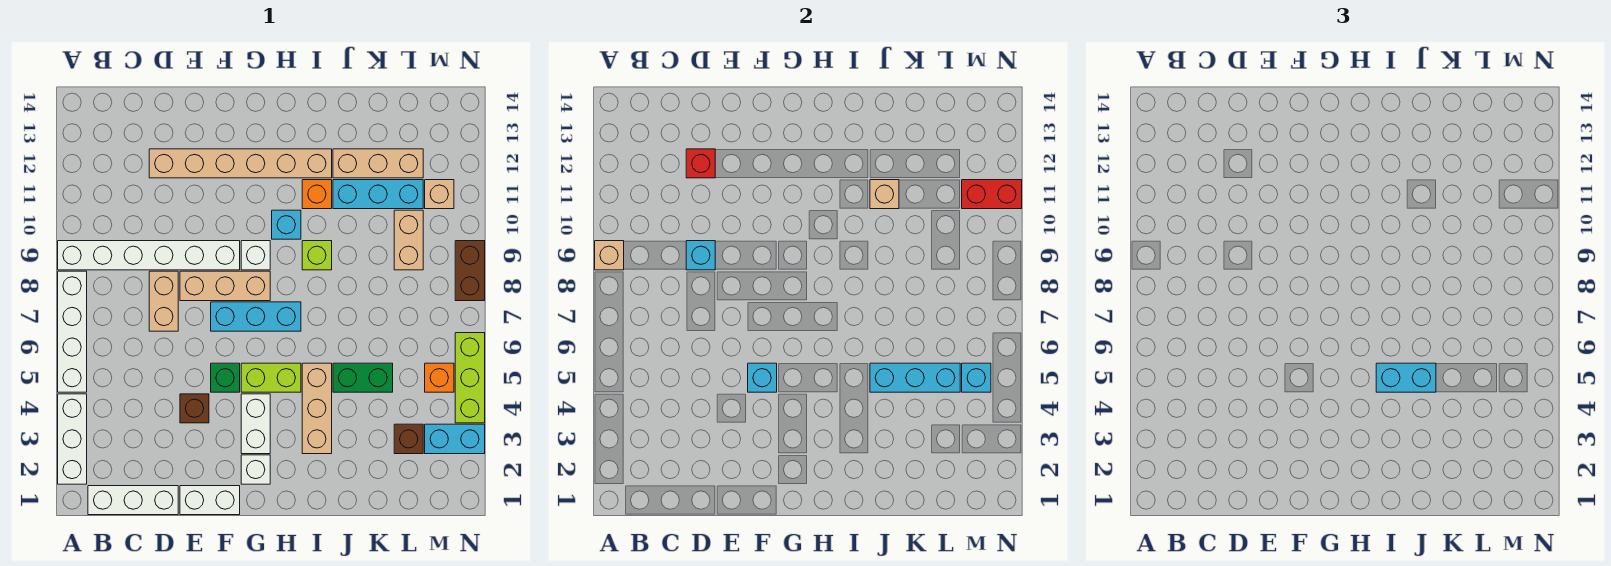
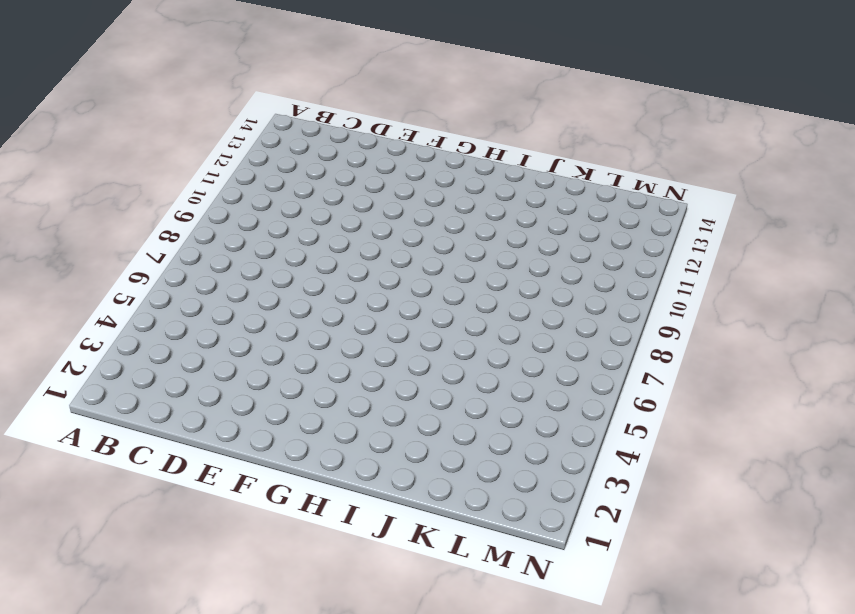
none -> white 1x3 brick [58,394,87,484]
none -> white 1x4 brick [58,271,87,392]
none -> white 1x6 brick [58,241,240,270]
none -> white 1x3 brick [88,486,178,515]

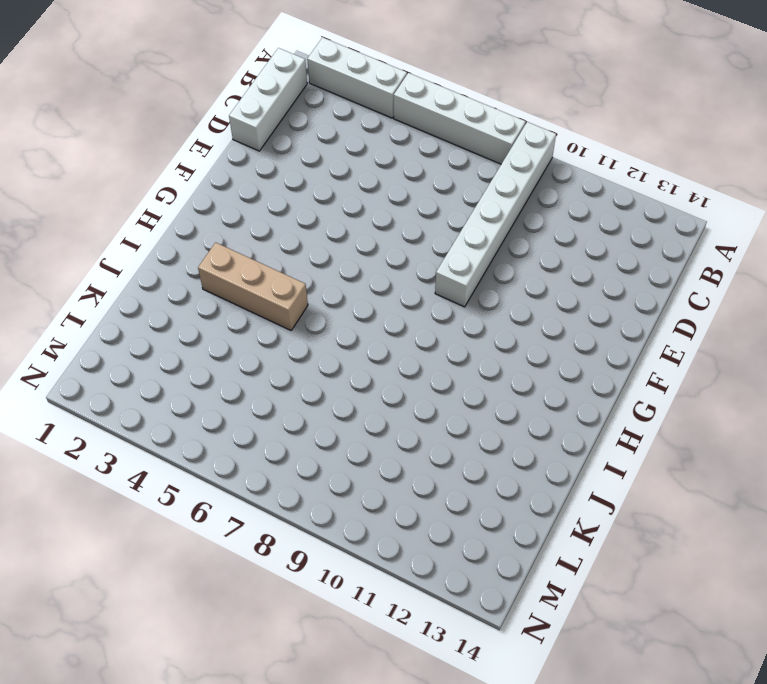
none -> tan 1x2 brick [149,271,178,331]
none -> tan 1x6 brick [149,149,332,178]
none -> white 1x2 brick [180,486,240,515]
none -> brown 1x1 brick [180,394,209,423]

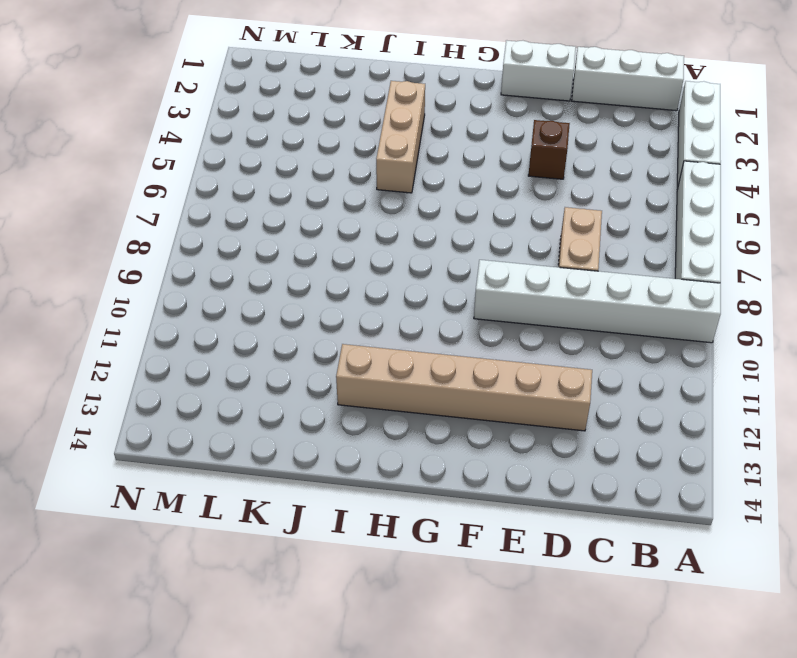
none -> tan 1x3 brick [180,271,270,301]
none -> green 1x1 brick [211,363,240,392]
none -> cyan 1x3 brick [211,302,301,331]
none -> white 1x1 brick [241,455,270,484]

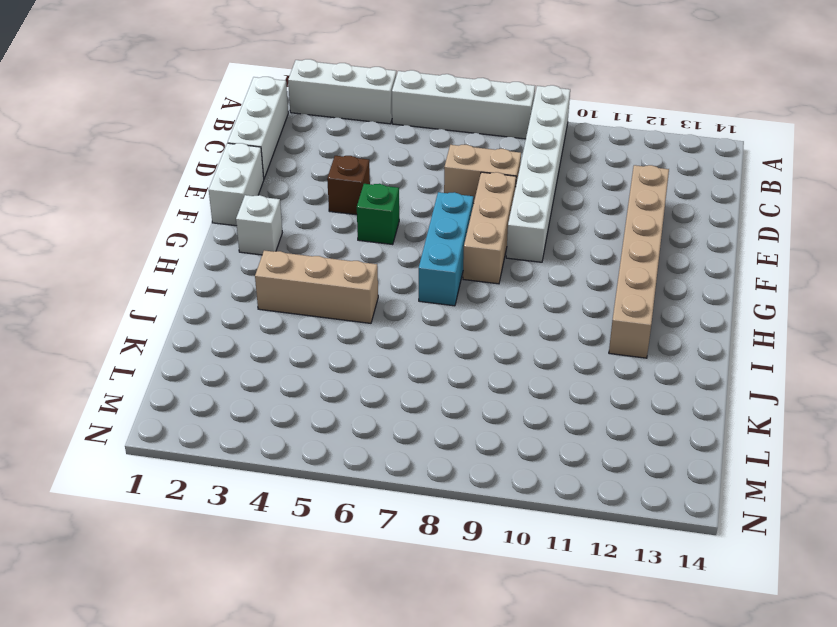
none -> white 1x2 brick [241,394,270,454]
none -> lime 1x2 brick [241,363,301,392]
none -> white 1x1 brick [241,241,270,270]
none -> cyan 1x1 brick [272,210,301,239]

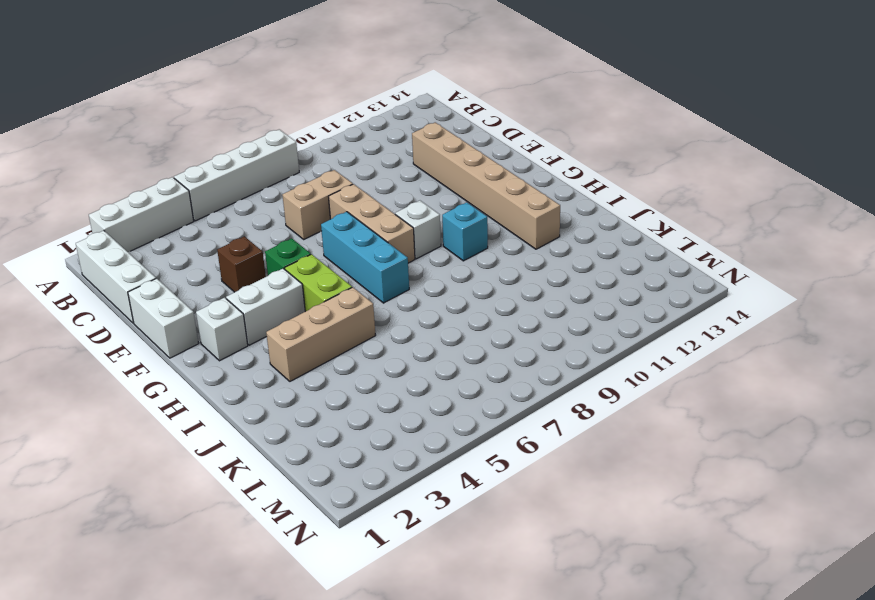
none -> white 1x6 brick [58,241,240,270]
none -> lime 1x1 brick [302,241,332,270]
none -> orange 1x1 brick [302,180,332,209]
none -> green 1x2 brick [333,363,393,392]

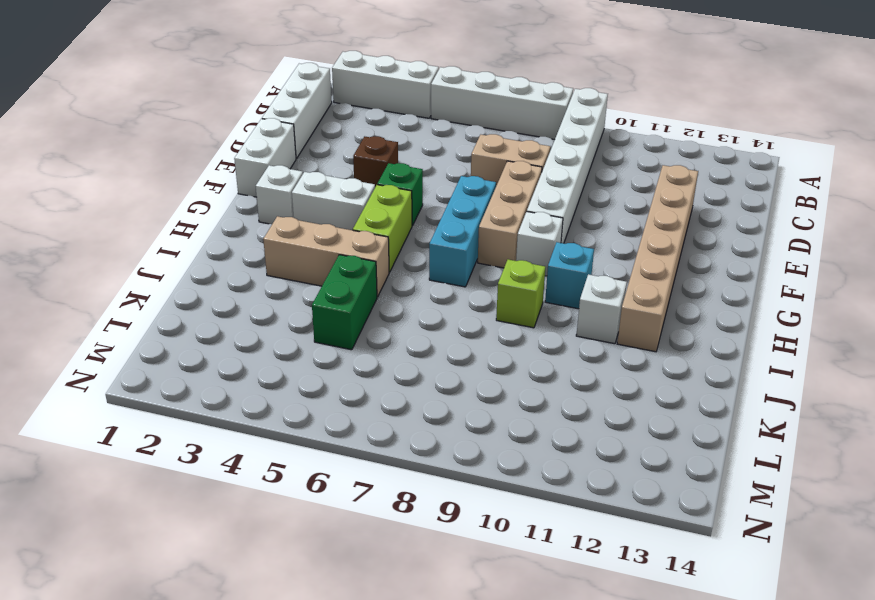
white 1x1 brick [576,274,627,344] -> orange 1x1 brick [302,180,332,209]
none -> cyan 1x3 brick [333,180,423,209]
none -> tan 1x3 brick [333,149,423,178]
none -> brown 1x1 brick [394,424,423,454]
none -> tan 1x2 brick [394,210,423,270]

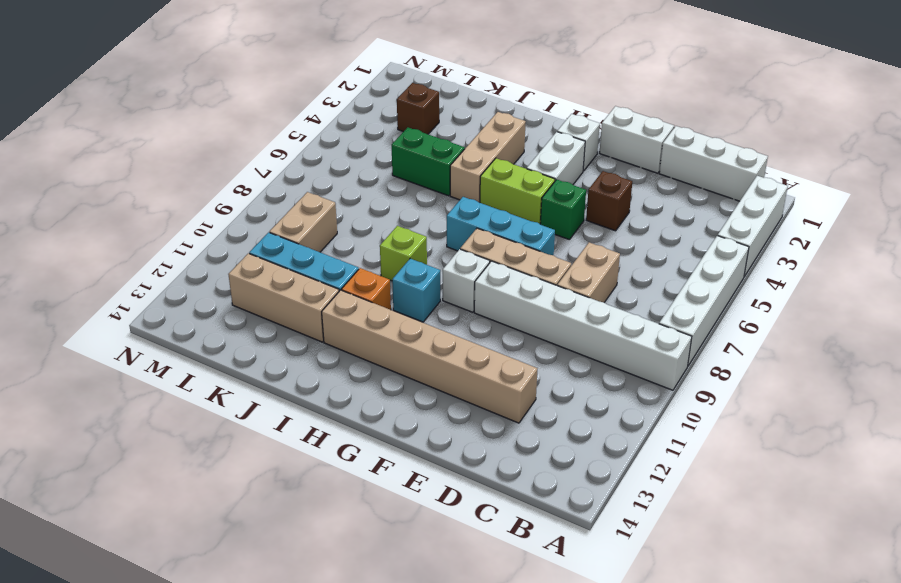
none -> cyan 1x2 brick [425,424,485,454]
none -> orange 1x1 brick [425,363,454,392]
none -> tan 1x1 brick [425,180,454,209]
none -> lime 1x3 brick [455,333,485,423]

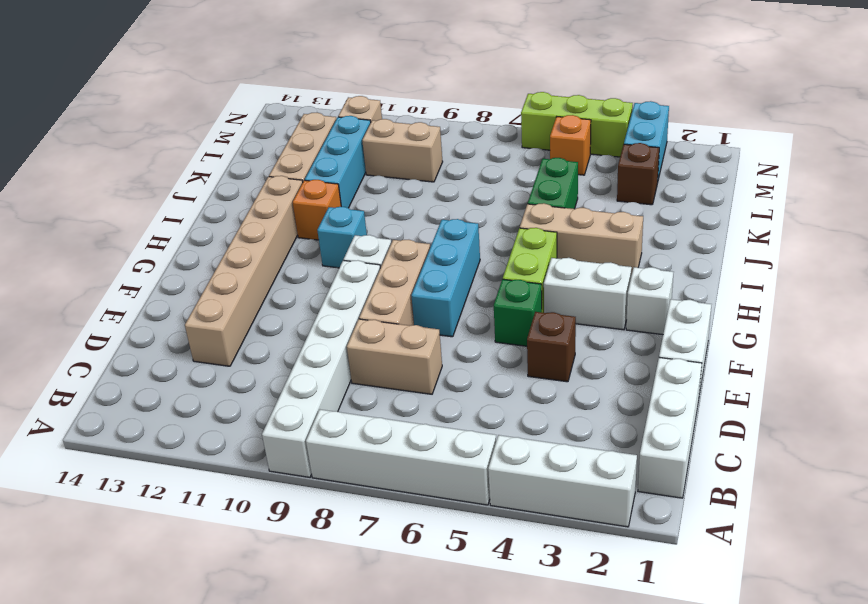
none -> lime 1x1 brick [302,241,332,270]
none -> brown 1x2 brick [455,241,485,301]
none -> tan 1x1 brick [595,241,624,270]
none -> cyan 1x1 brick [686,241,715,270]

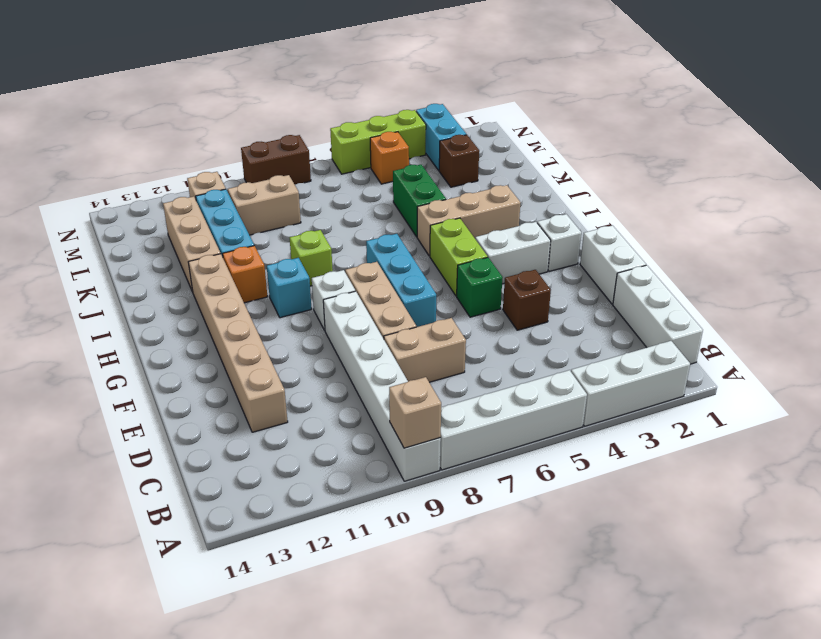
none -> cyan 1x1 brick [686,241,715,270]
none -> red 1x1 brick [686,149,715,178]
none -> cyan 1x1 brick [748,363,777,392]
none -> cyan 1x3 brick [870,363,960,392]

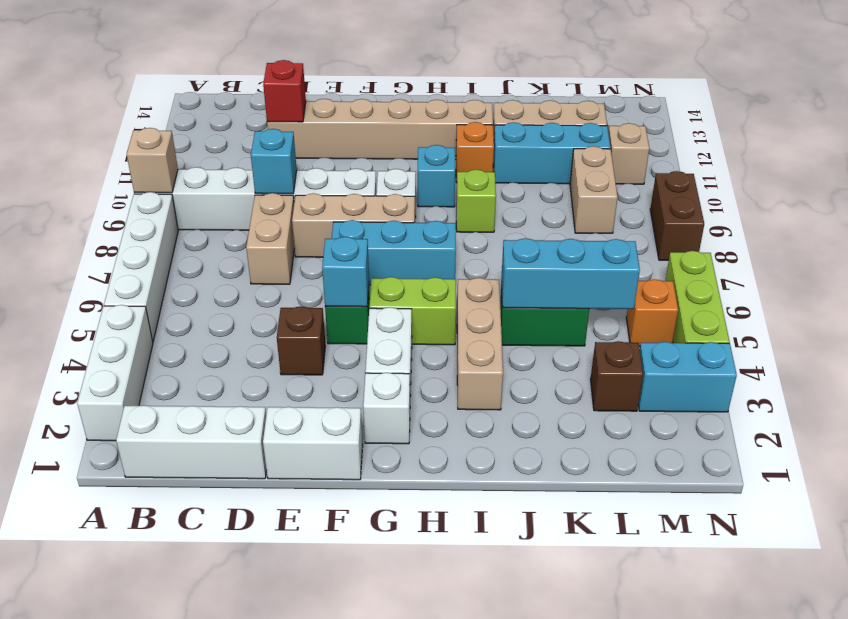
none -> tan 1x1 brick [870,180,899,209]
none -> cyan 1x1 brick [962,363,991,392]
none -> red 1x2 brick [962,180,1022,209]
none -> cyan 1x2 brick [1376,363,1436,392]

